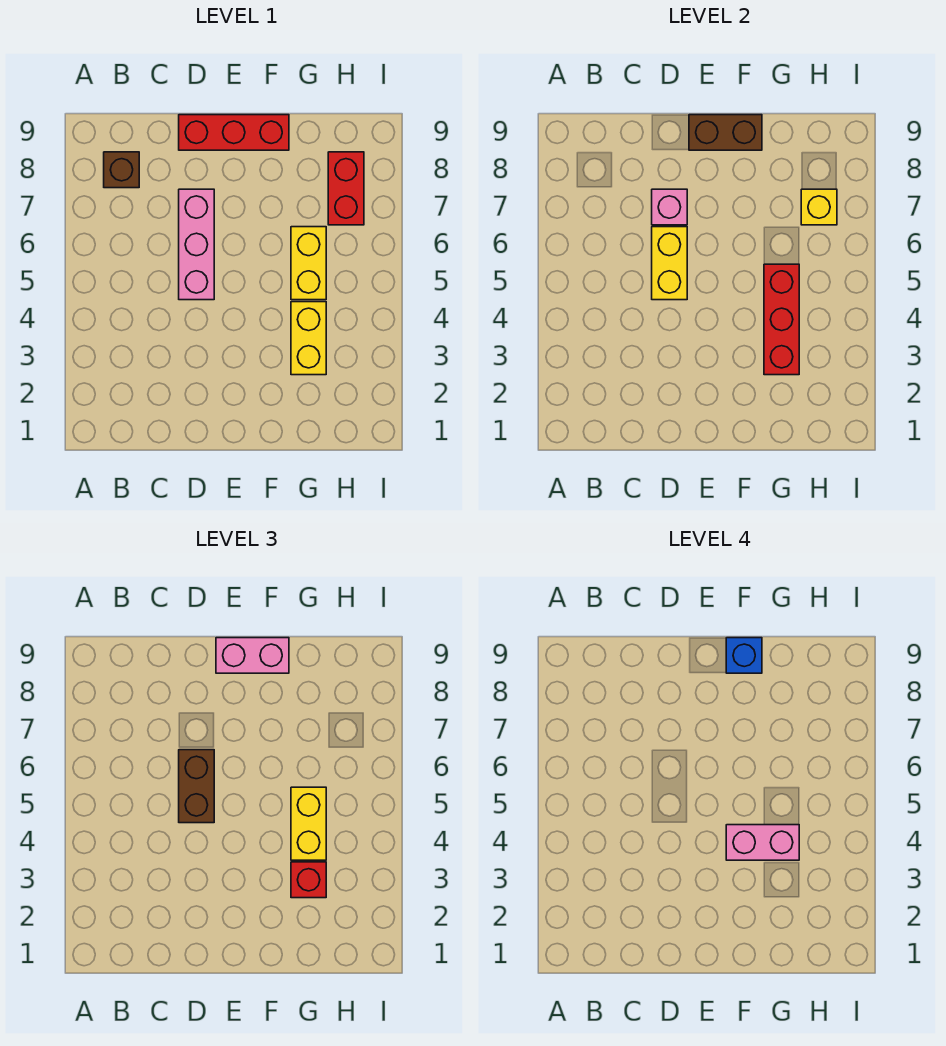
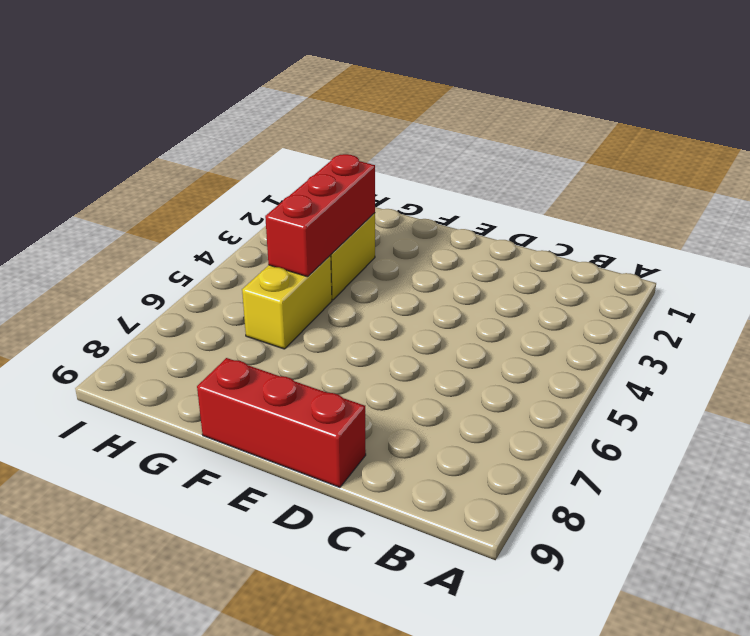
none -> brown 1x1 brick [104,152,139,188]
none -> pink 1x3 brick [179,189,214,300]
none -> red 1x2 brick [328,152,364,225]

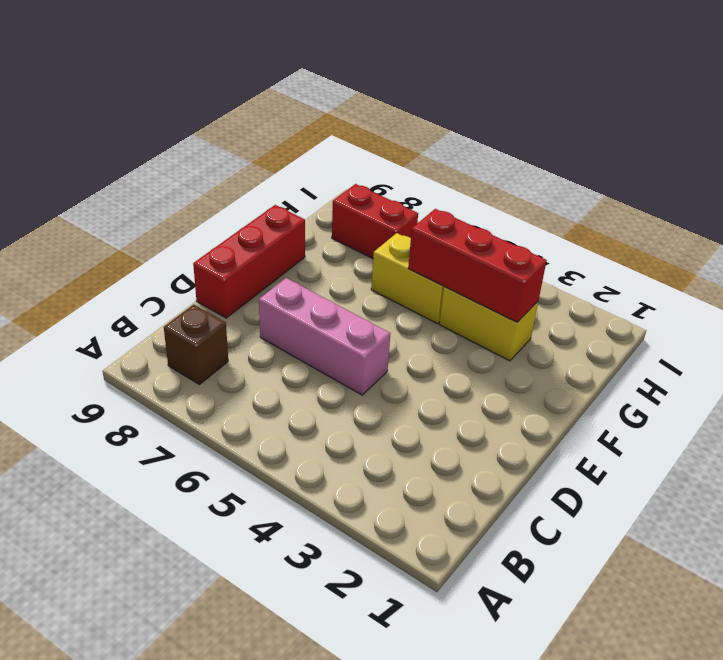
none -> yellow 1x2 brick [652,227,687,300]
none -> pink 1x1 brick [652,189,687,225]
none -> brown 1x2 brick [689,115,762,150]

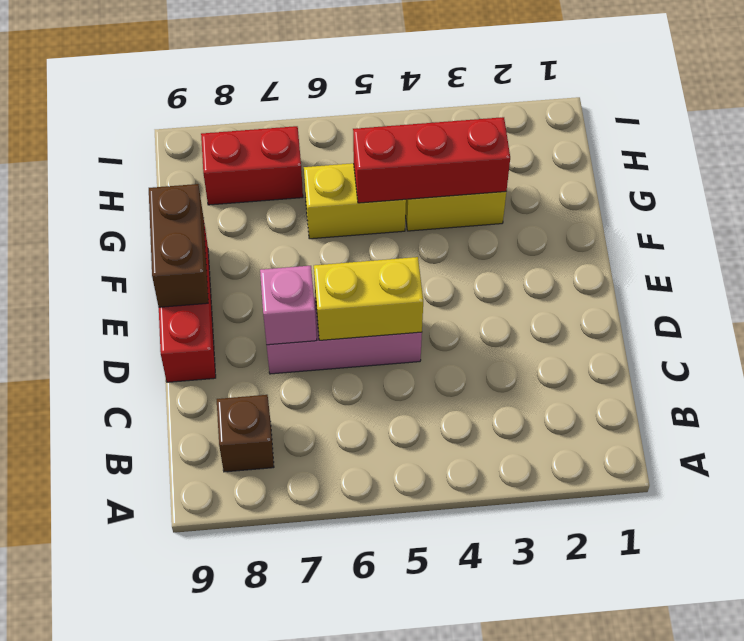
none -> yellow 1x1 brick [801,189,837,225]
none -> brown 1x2 brick [179,750,214,823]
none -> pink 1x2 brick [216,638,289,673]

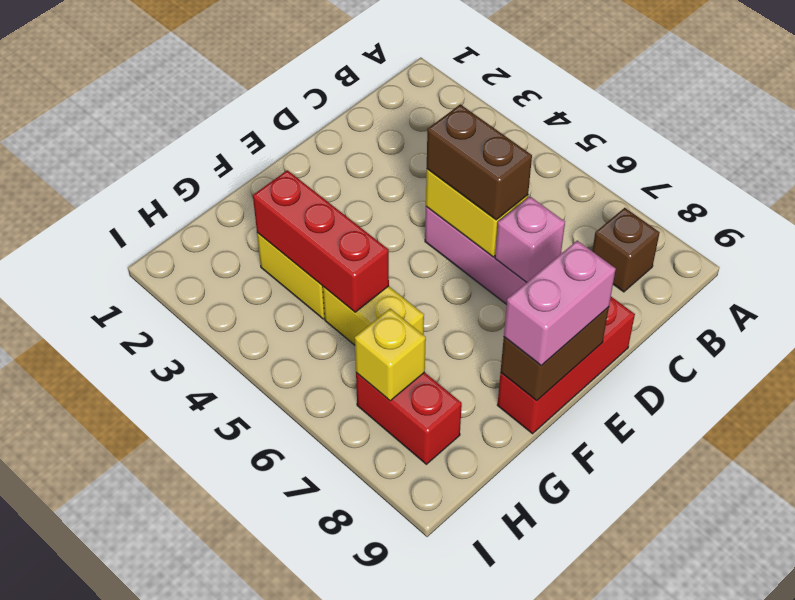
none -> red 1x1 brick [291,862,326,898]
none -> yellow 1x2 brick [291,787,326,860]
none -> pink 1x2 brick [726,825,799,860]

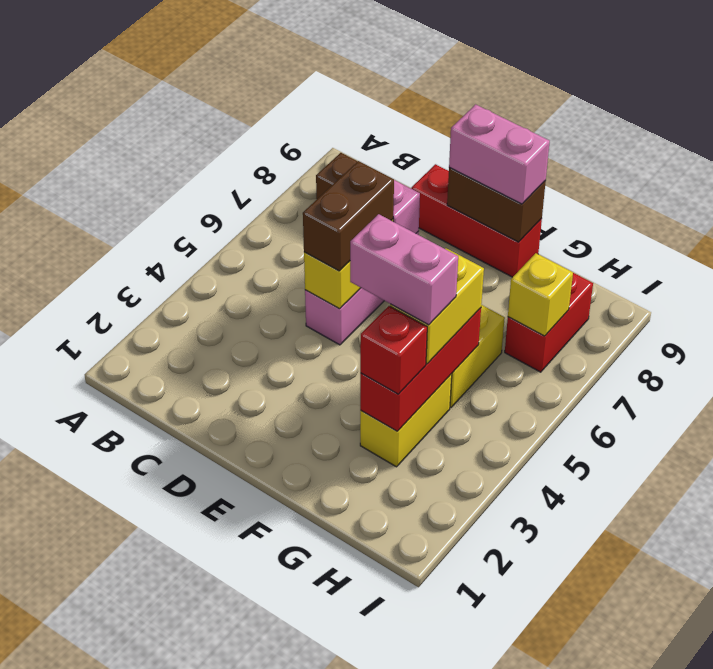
none -> blue 1x1 brick [726,638,762,673]

